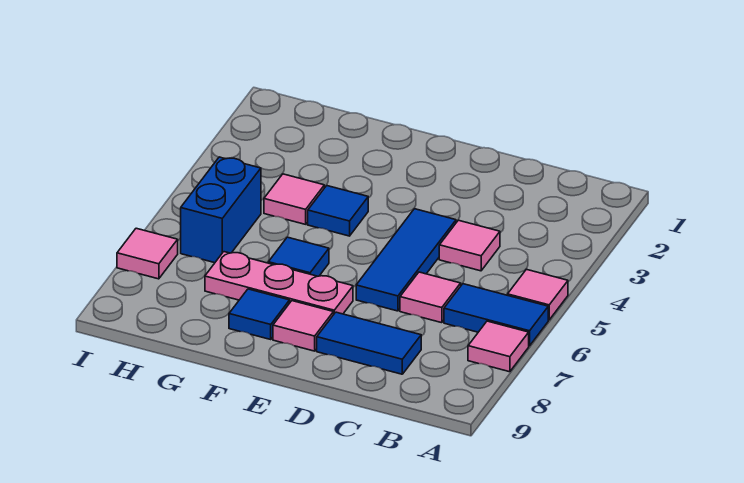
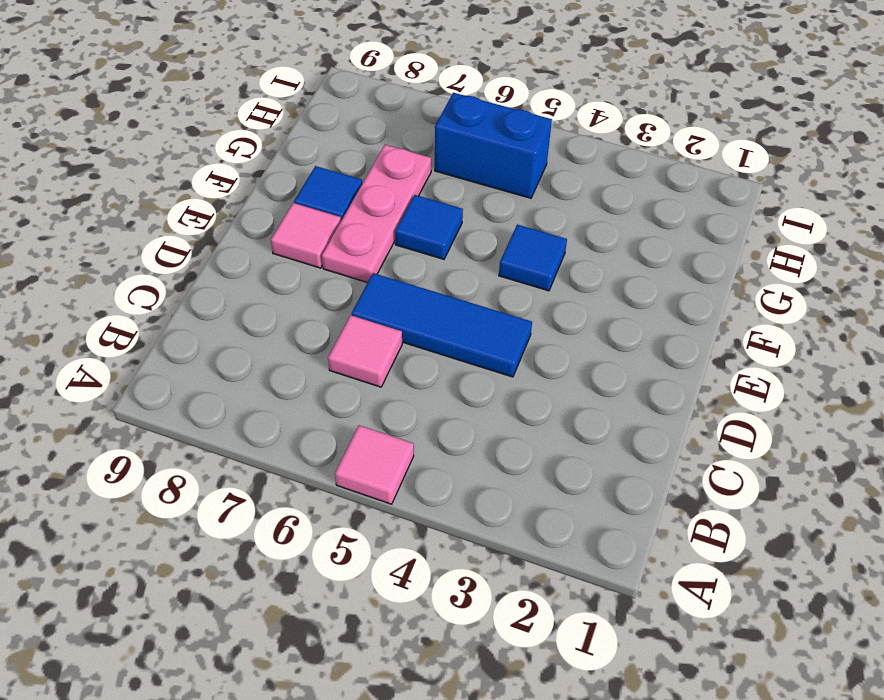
none -> blue 1x2 tile [444,284,548,346]
none -> pink 1x1 tile [468,321,529,372]
none -> pink 1x1 tile [439,220,500,271]

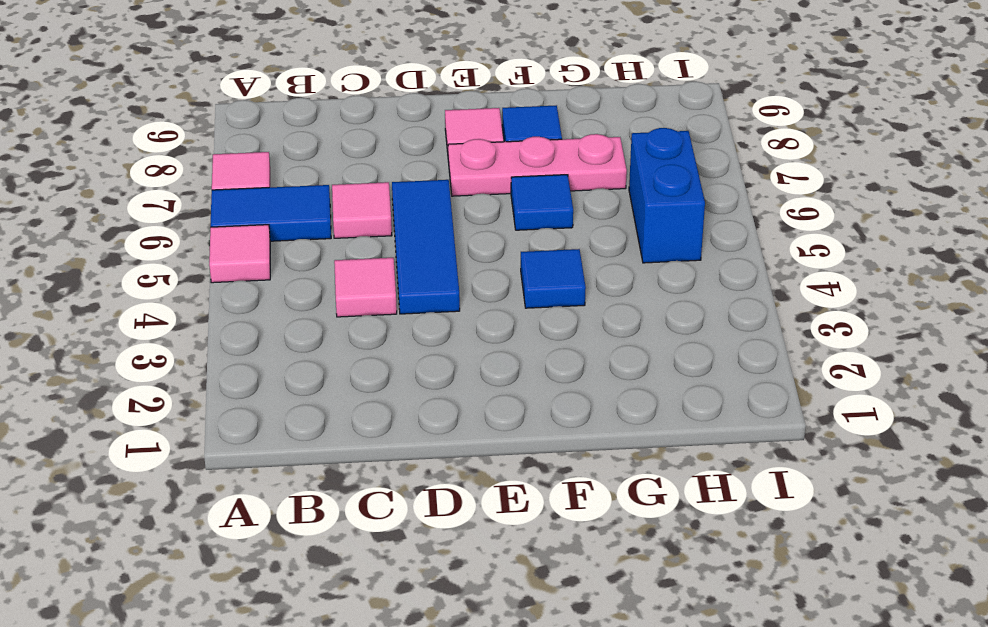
none -> blue 1x2 tile [317,312,421,374]
none -> pink 1x1 tile [264,174,324,224]
none -> pink 1x1 tile [117,228,178,279]

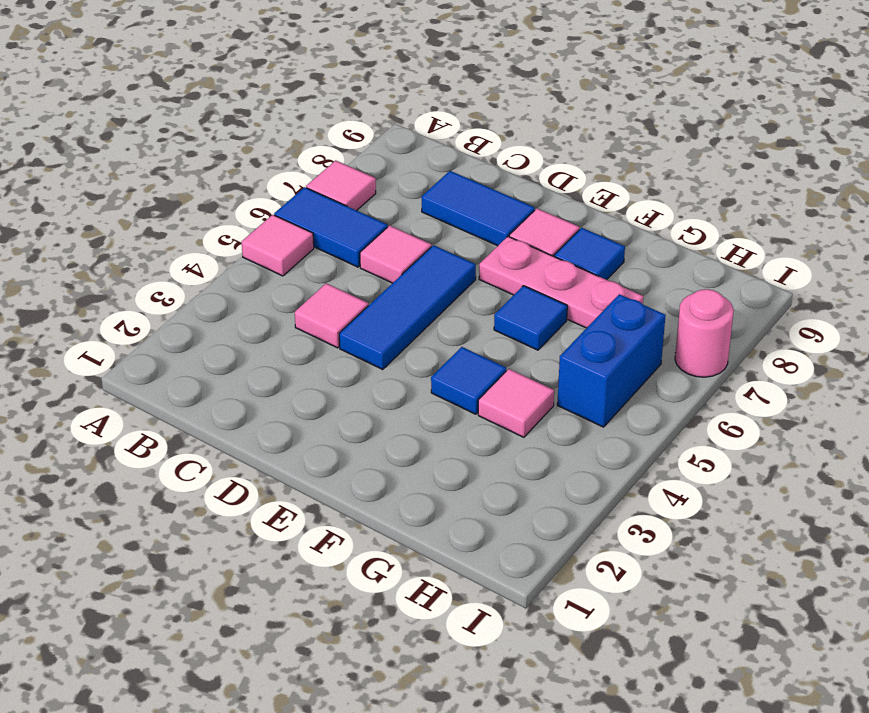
pink 1x1 round brick [675,289,734,377] -> pink 1x1 tile [117,228,178,279]

